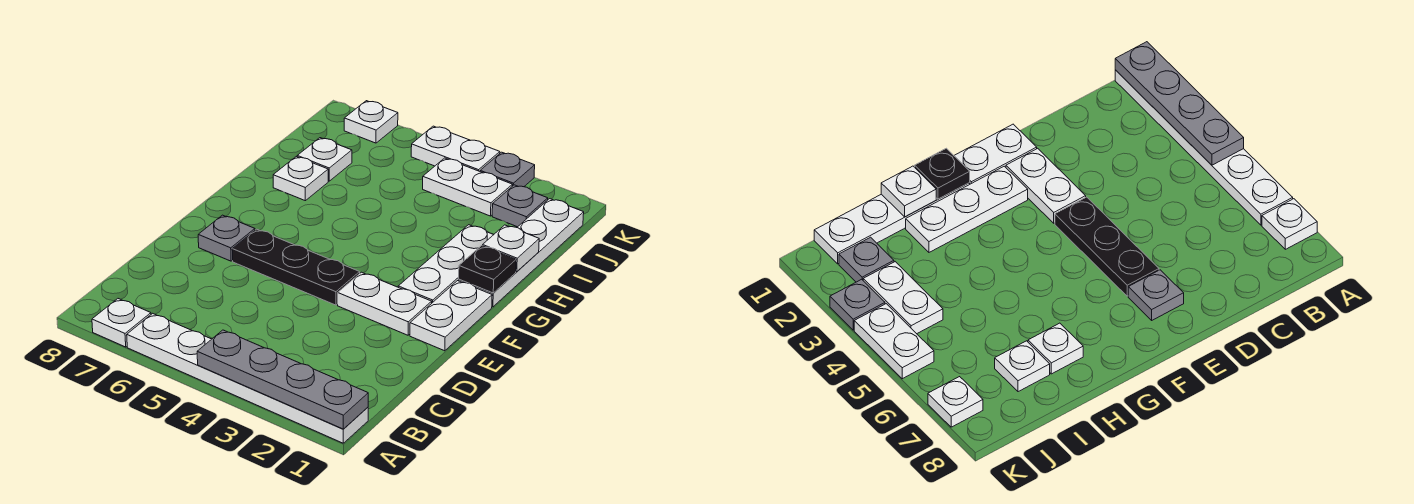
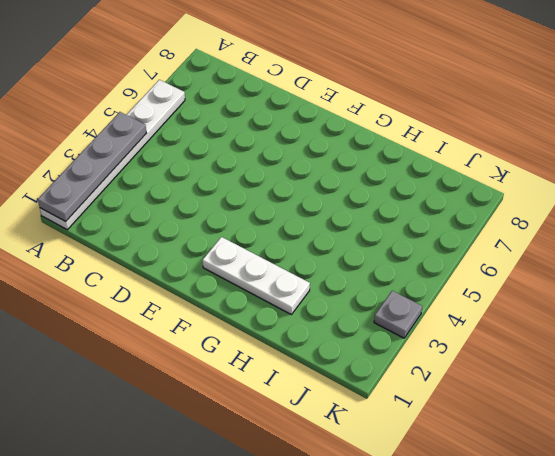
none -> white 1x1 plate [92,299,151,347]
none -> white 1x2 plate [410,281,492,351]
none -> white 1x2 plate [338,272,432,335]

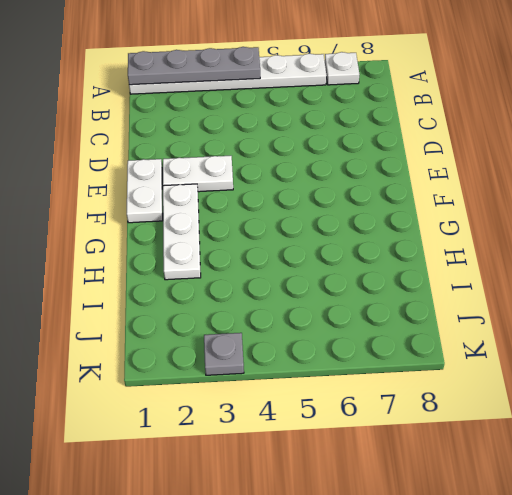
none -> black 1x3 plate [232,229,360,305]
none -> grey 1x1 plate [198,215,255,261]
none -> white 1x4 plate [459,199,584,307]

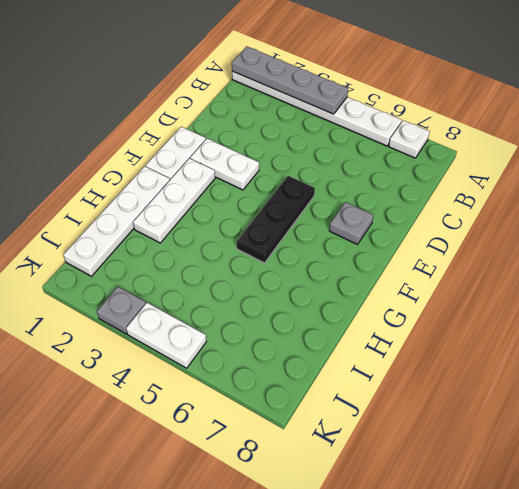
black 1x3 plate [237,176,315,263] -> black 1x3 plate turned to [232,229,360,305]
none -> white 1x1 plate [273,157,328,201]
none -> white 1x1 plate [297,138,352,181]
none -> grey 1x1 plate [492,185,548,227]

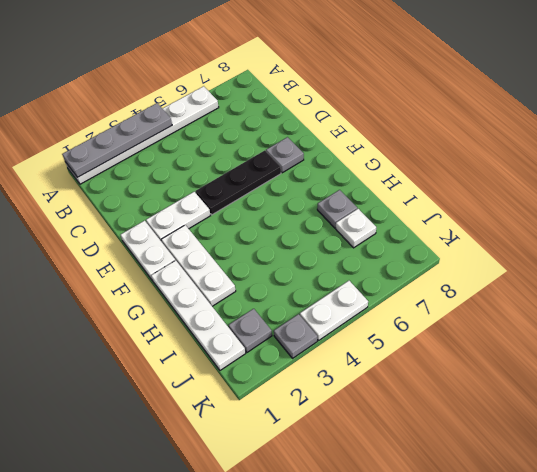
grey 1x1 plate [317,190,357,228] -> white 1x1 plate [273,157,328,201]
none -> white 1x1 plate [92,299,151,347]
none -> white 1x2 plate [423,158,512,216]
none -> white 1x1 plate [344,101,398,143]

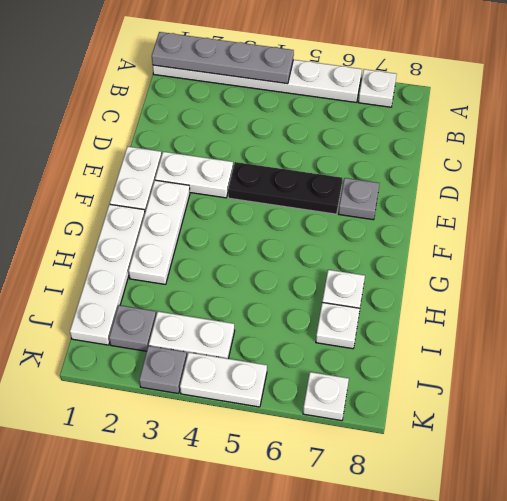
none -> black 1x1 plate [459,246,516,293]
none -> white 1x1 plate [483,225,539,272]

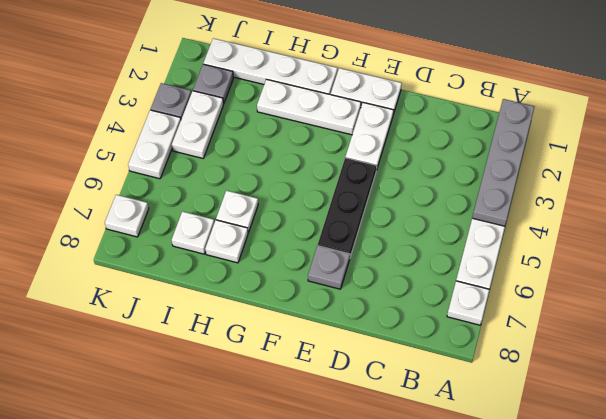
white 1x1 plate [216,190,258,233] -> white 1x1 plate moved to [483,225,539,272]
none -> black 1x1 plate [459,246,516,293]

